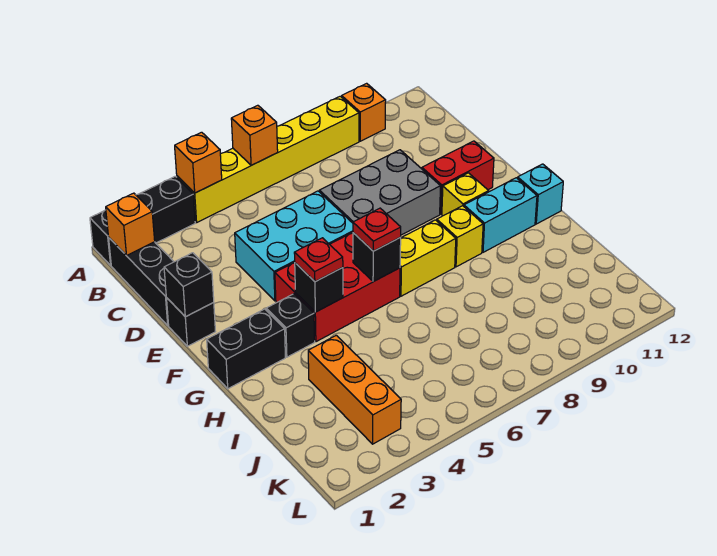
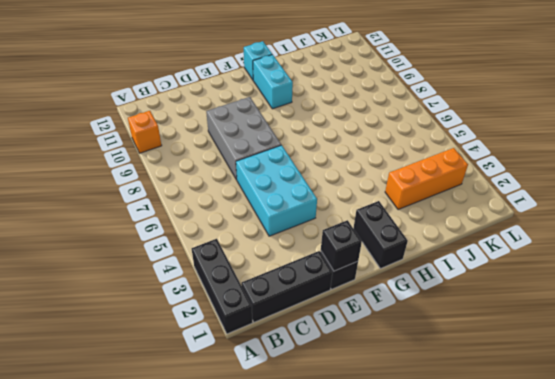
none -> yellow 1x6 brick [177,96,359,222]
none -> red 1x2 brick [422,141,494,214]
none -> red 2x3 brick [275,233,400,342]

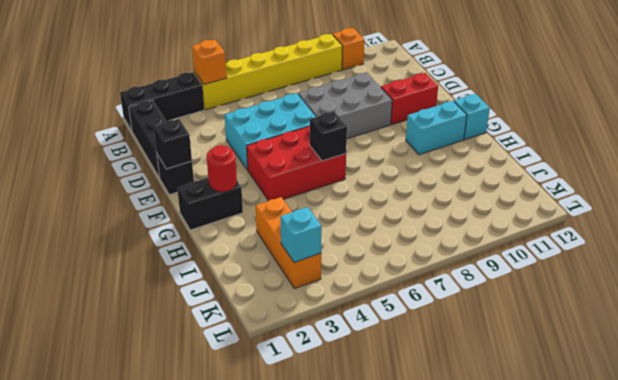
red 1x1 round brick [207,145,237,192] -> none
cyan 1x1 brick [280,207,322,263] -> none
none -> yellow 1x1 brick [442,173,489,216]
none -> black 1x1 brick [266,294,315,357]
none -> yellow 1x2 brick [400,220,456,296]

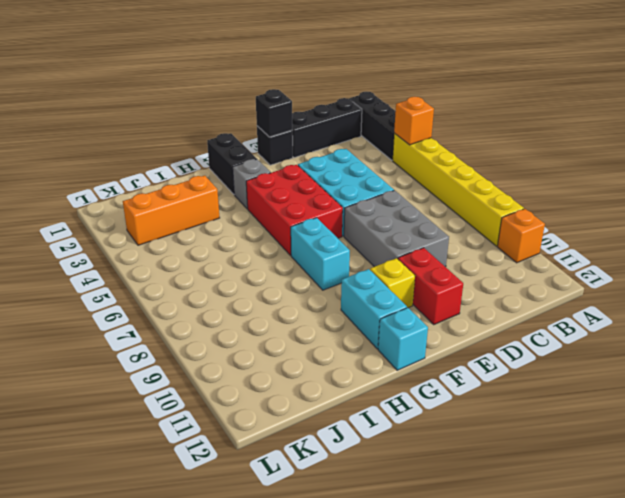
grey 1x1 brick [233,159,271,209] -> black 1x1 brick [266,294,315,357]
cyan 1x2 brick [291,218,350,290] -> yellow 1x2 brick [400,220,456,296]
none -> yellow 1x1 brick [437,206,483,267]
none -> orange 1x1 brick [231,105,278,165]
none -> orange 1x1 brick [106,193,155,256]

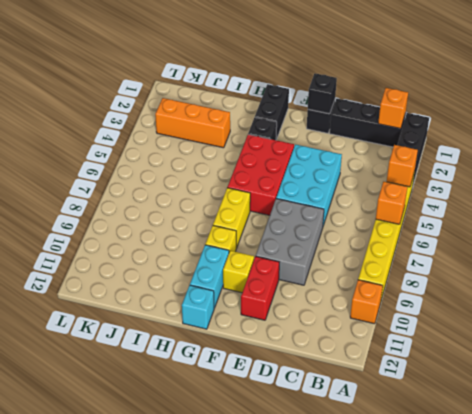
none -> black 1x1 brick [295,263,343,312]
none -> black 1x1 brick [353,233,401,282]
none -> red 1x1 plate [294,238,343,282]

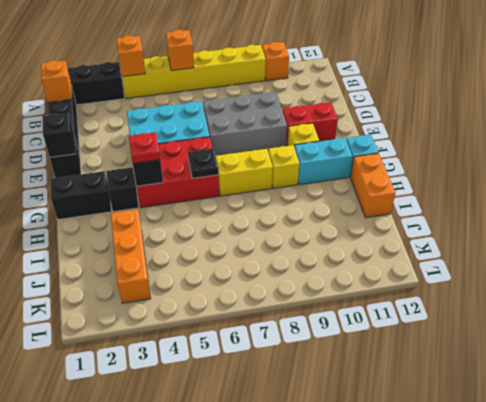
black 1x1 plate [188,149,218,178] -> black 1x1 brick [353,233,401,282]
orange 1x2 brick [351,153,395,218] -> none
none -> red 1x1 plate [353,208,401,251]

